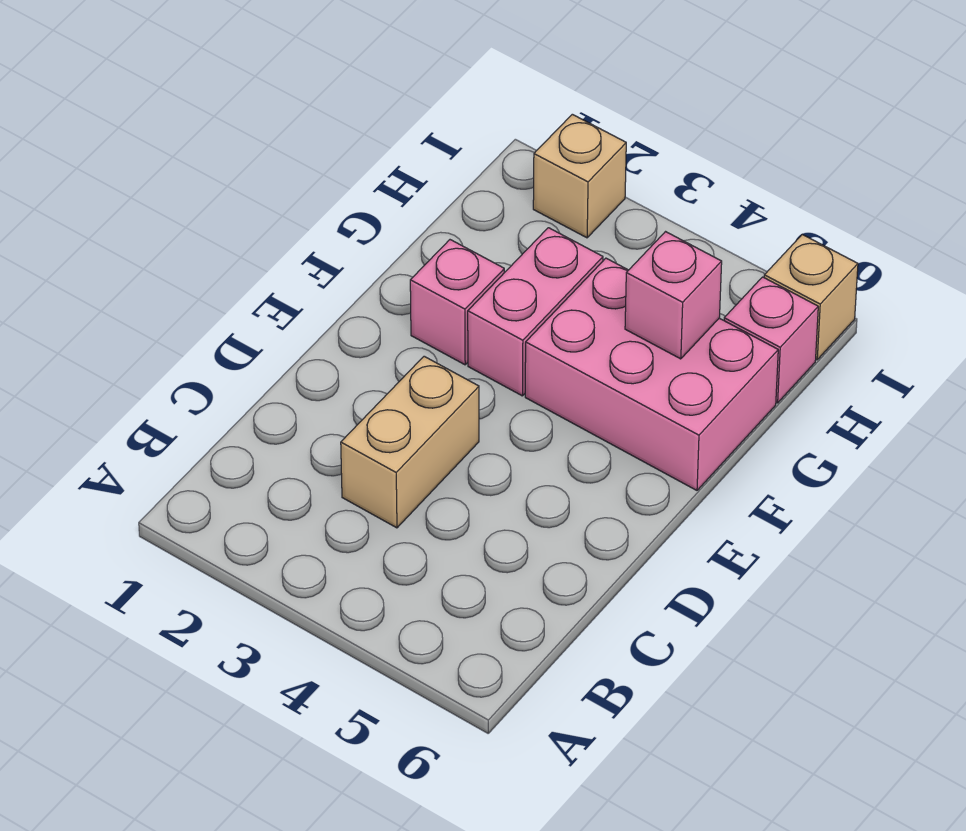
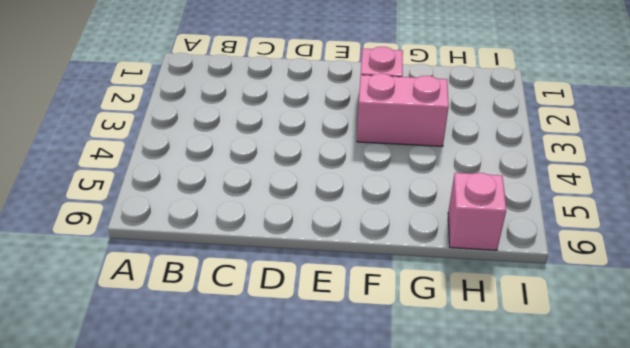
none -> tan 1x2 brick [341,356,479,528]
none -> pink 2x3 brick [525,258,778,490]

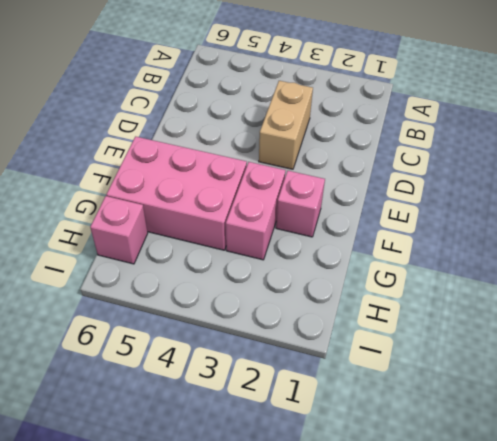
none -> tan 1x1 brick [533,114,626,238]
none -> tan 1x1 brick [764,235,858,360]

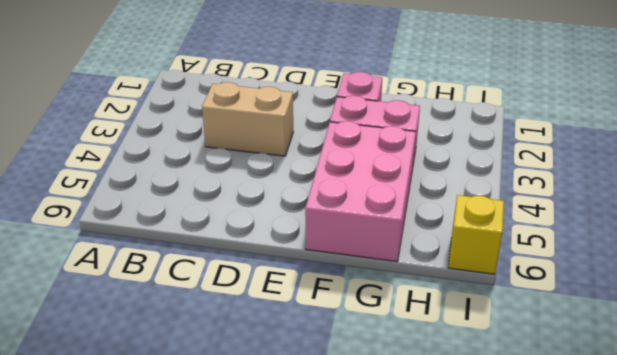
yellow 1x1 brick [448,195,504,274] -> tan 1x1 brick [764,235,858,360]
none -> pink 1x1 brick [724,277,818,403]
none -> tan 1x1 brick [533,114,626,238]

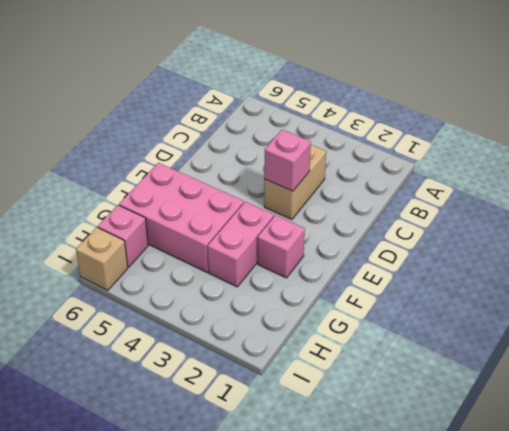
pink 1x1 brick [264,130,311,191] -> pink 1x1 brick moved to [625,232,722,359]
none -> tan 1x1 brick [533,114,626,238]

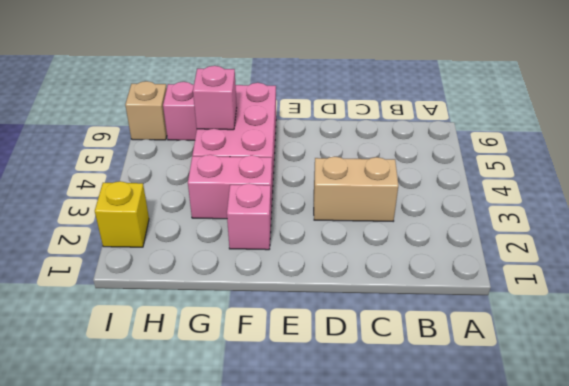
yellow 1x1 brick [95,181,149,247] -> tan 1x1 brick [533,114,626,238]

